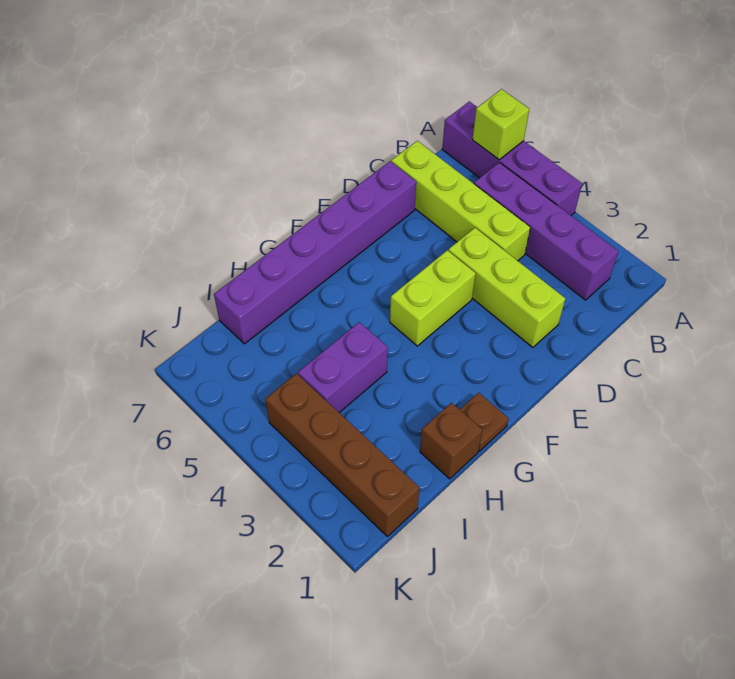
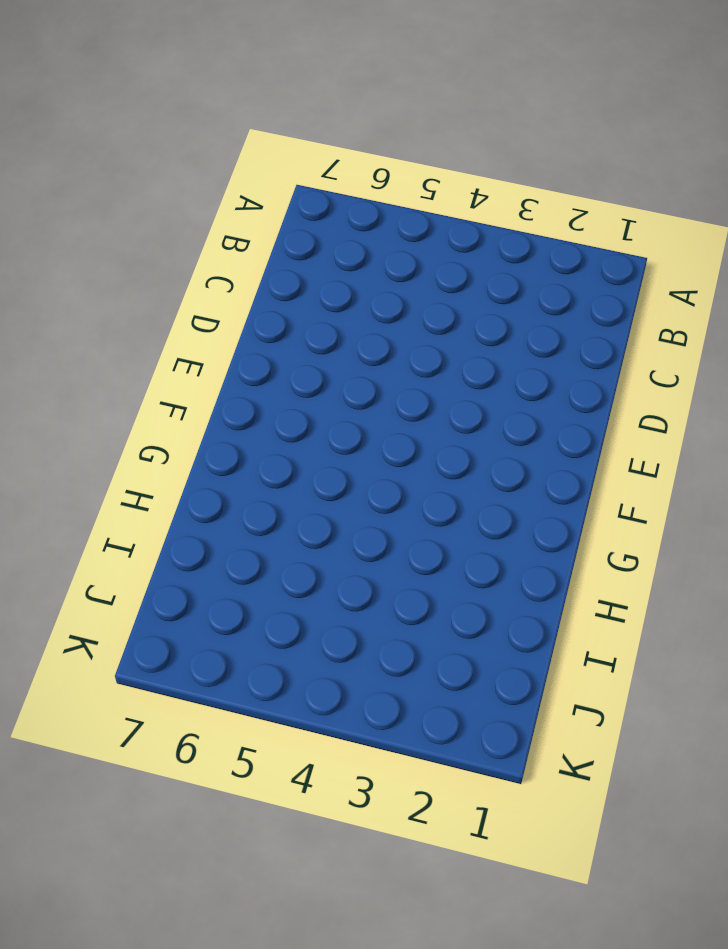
none -> purple 1x4 brick [442,101,582,215]
none -> purple 1x4 brick [474,162,618,300]

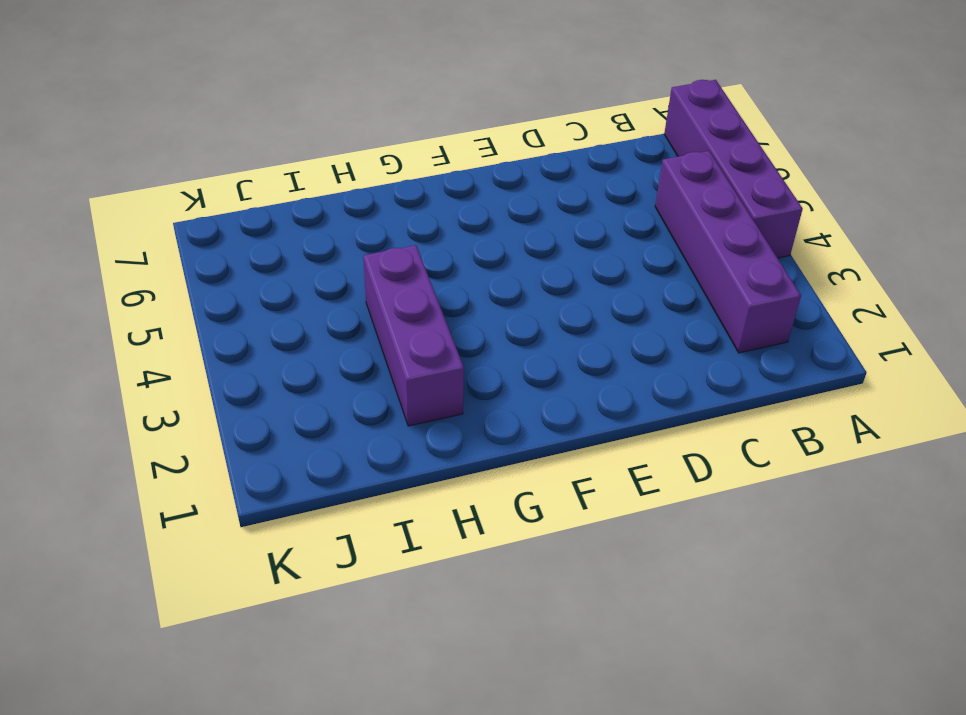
purple 1x3 brick [363,245,464,426] -> purple 1x2 brick [298,322,388,412]
none -> lime 1x4 brick [391,141,530,261]
none -> lime 1x3 brick [448,228,565,348]

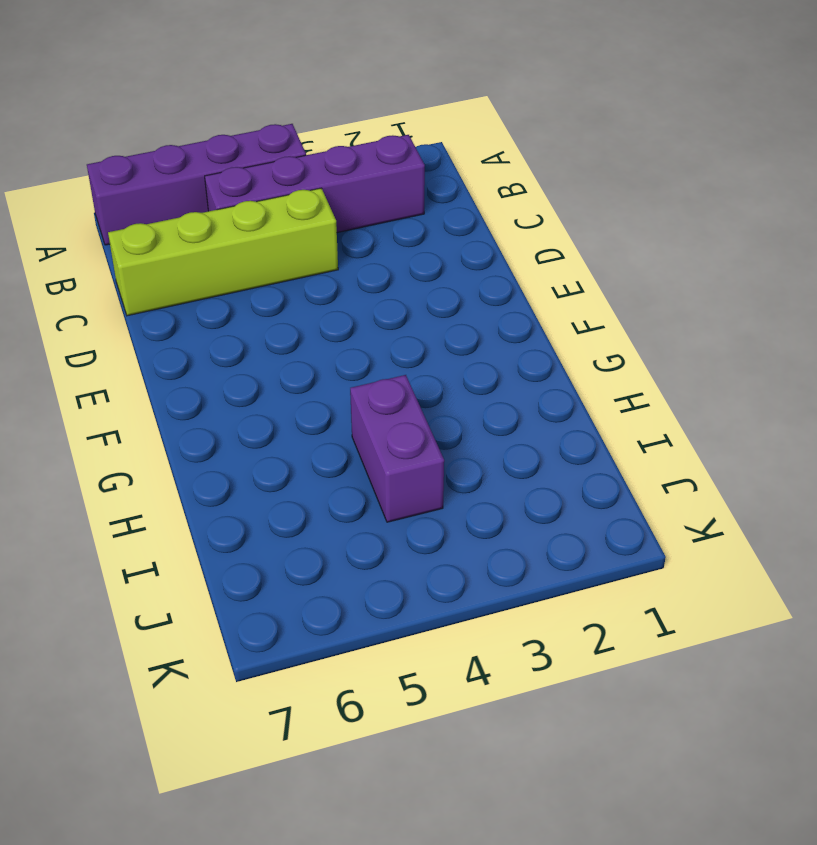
none -> lime 1x3 brick [448,228,565,348]
none -> purple 1x6 brick [214,161,416,344]

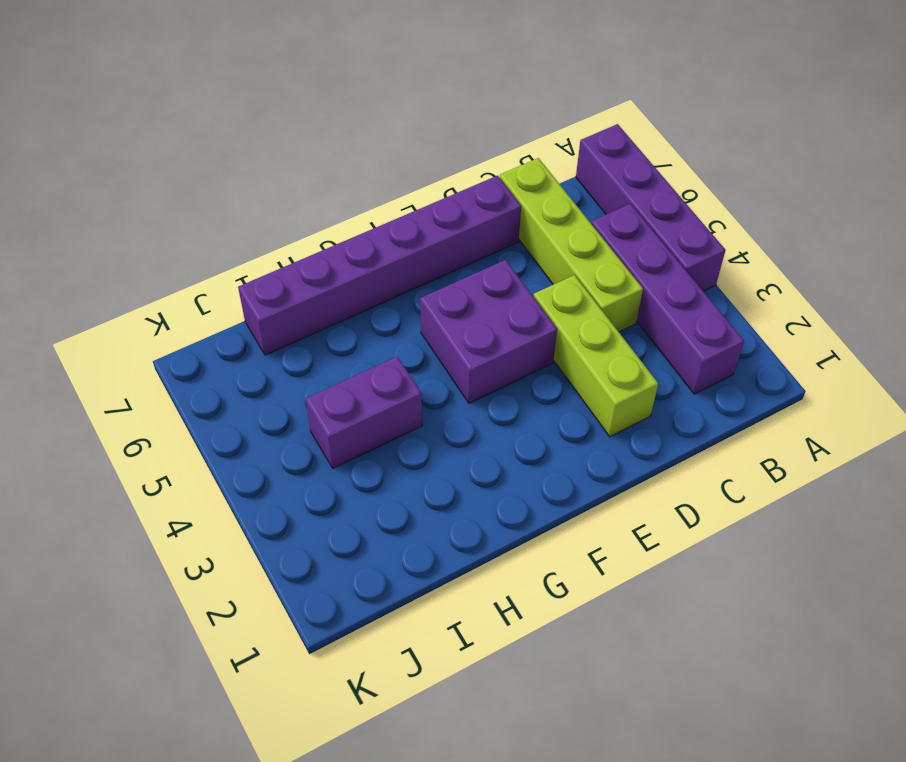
purple 2x2 brick [420,260,557,403] -> lime 1x2 brick [390,250,476,346]
none -> brown 1x1 plate [460,393,509,451]
none -> brown 1x1 brick [420,403,482,479]

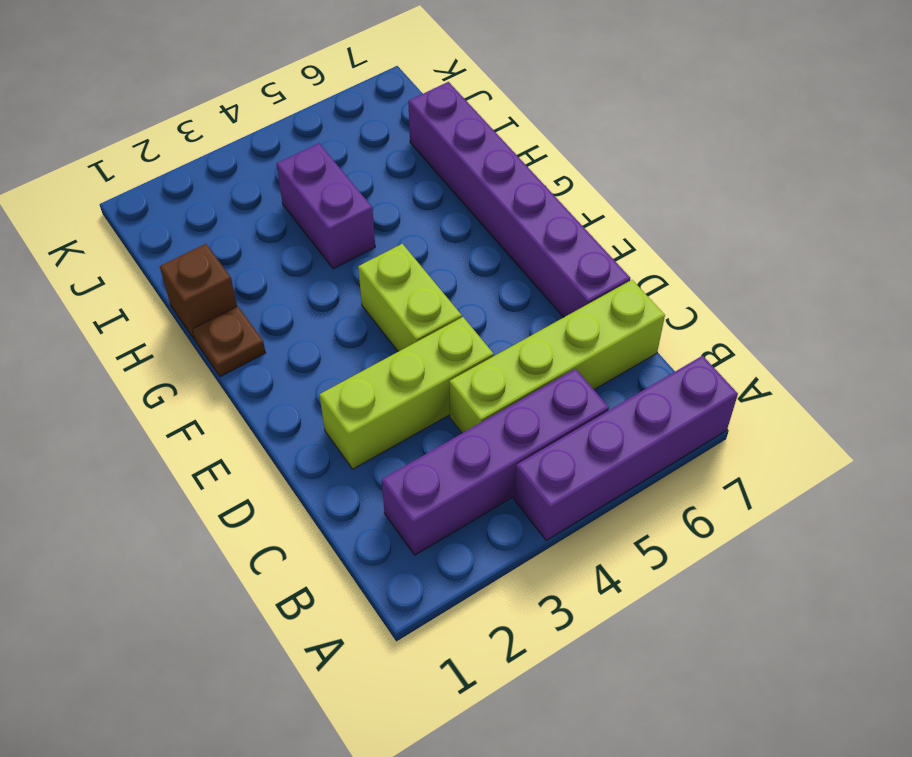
none -> brown 1x4 brick [265,374,420,536]
none -> lime 1x1 brick [472,89,529,160]

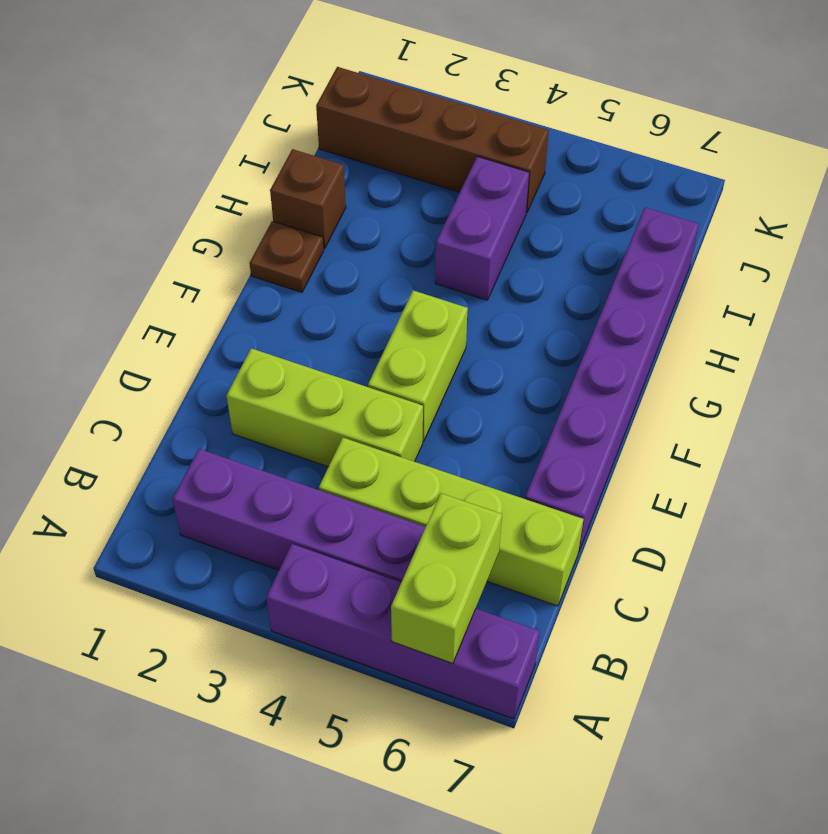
lime 1x2 brick [391,493,502,664] -> lime 1x1 brick [472,89,529,160]

